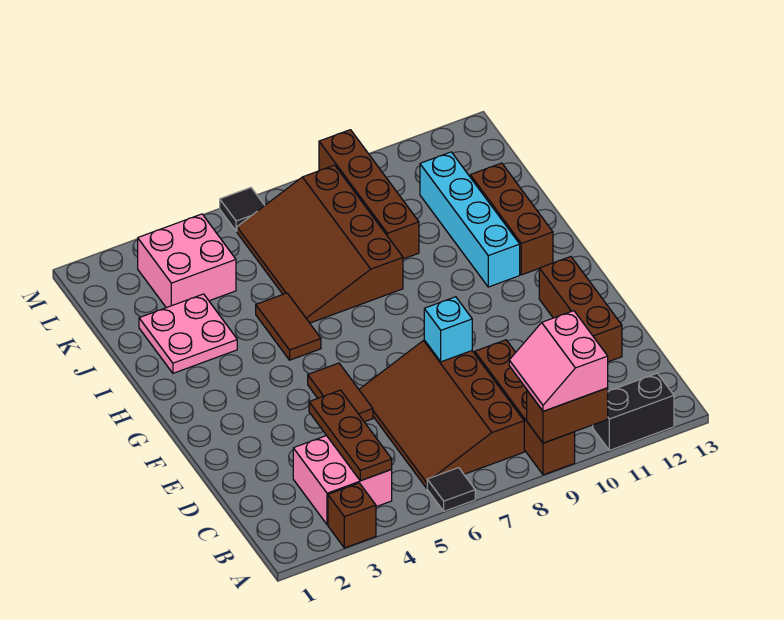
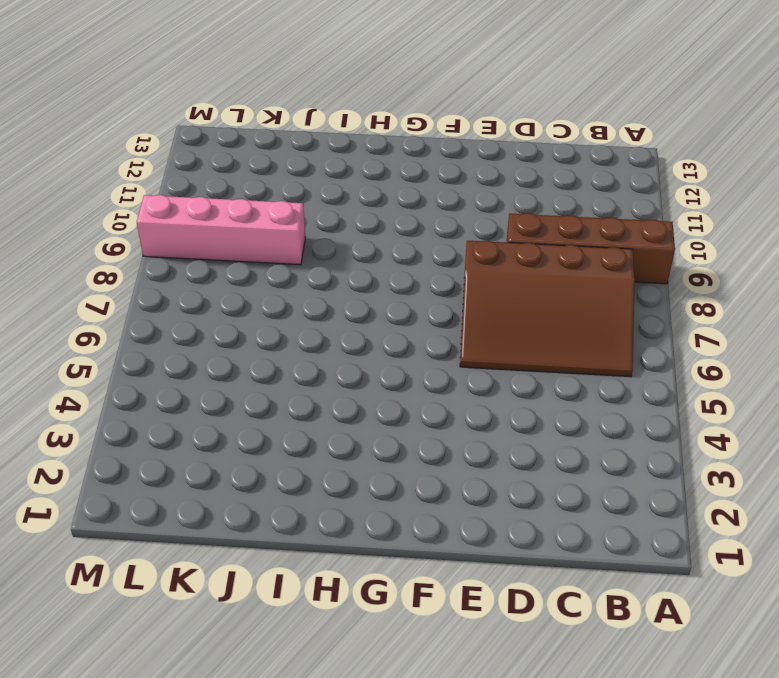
pink 1x4 brick [137,195,305,265] -> brown 1x4 brick [319,130,419,259]
none -> brown 1x1 brick [328,483,376,548]
none -> black 1x1 tile [427,468,475,511]
none -> black 1x2 brick [593,373,674,450]

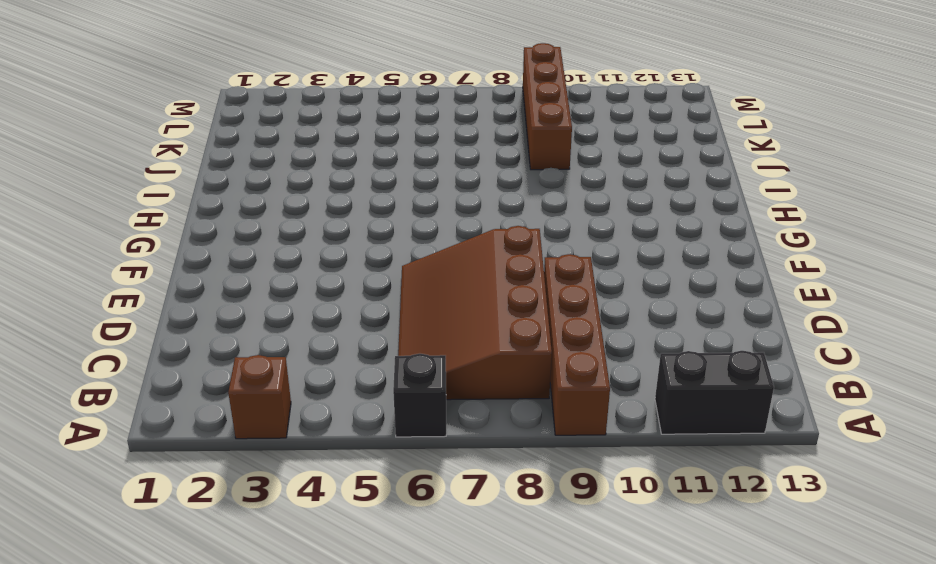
black 1x1 brick [393,354,446,437] -> black 1x1 tile [427,468,475,511]
none -> pink 2x2 brick [293,436,392,525]
none -> brown 1x3 brick [539,257,622,362]
none -> brown 1x2 tile [308,363,373,422]

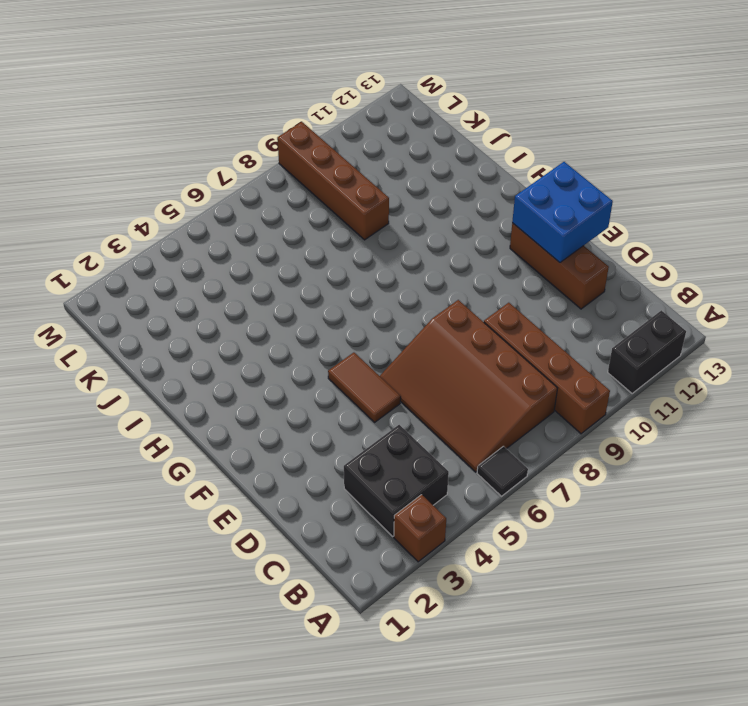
black 2x2 brick [344,425,449,536] -> pink 2x2 brick [293,436,392,525]
blue 2x2 brick [512,162,613,262] -> none
none -> brown 1x2 tile [256,293,321,360]
none -> cyan 1x4 brick [420,152,520,287]
none -> brown 1x3 brick [470,163,553,275]

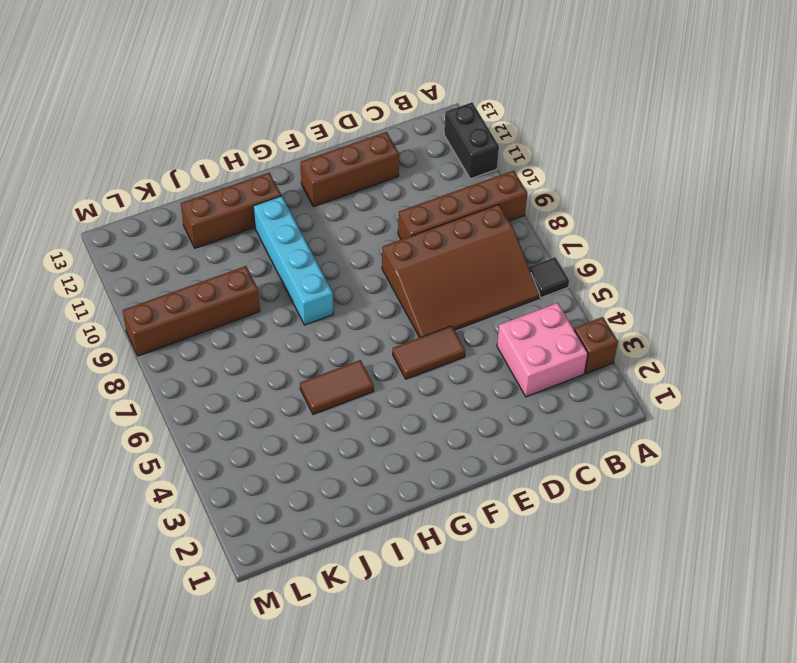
cyan 1x4 brick [253,196,333,325] -> cyan 1x4 brick turned to [420,152,520,287]
none -> pink 2x2 plate [139,294,237,373]
none -> brown 3x4 slope [237,165,403,323]
none -> pink 2x2 brick [138,214,236,308]

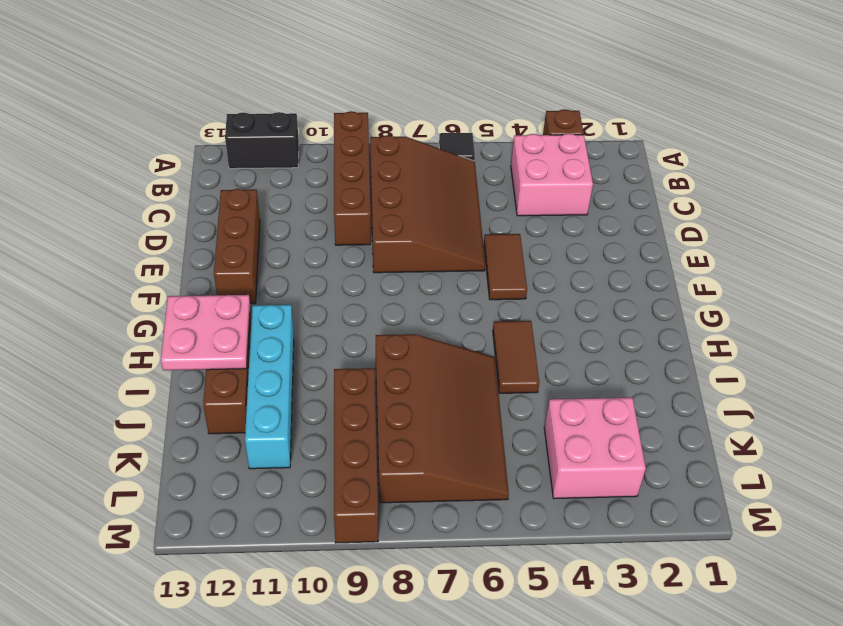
pink 2x2 plate [161,295,250,370] -> pink 2x2 plate moved to [139,294,237,373]
none -> black 1x1 tile [220,188,265,231]
none -> brown 1x2 brick [527,388,608,443]
none -> brown 1x3 plate [309,390,392,481]

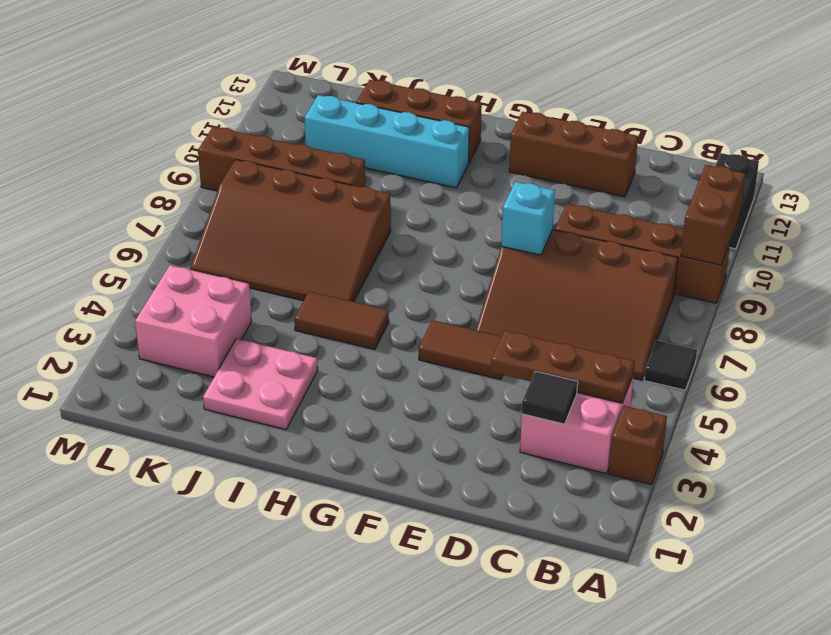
black 1x1 tile [522,371,578,424] -> black 1x1 tile moved to [220,188,265,231]
none -> pink 2x2 slope [509,311,608,411]

